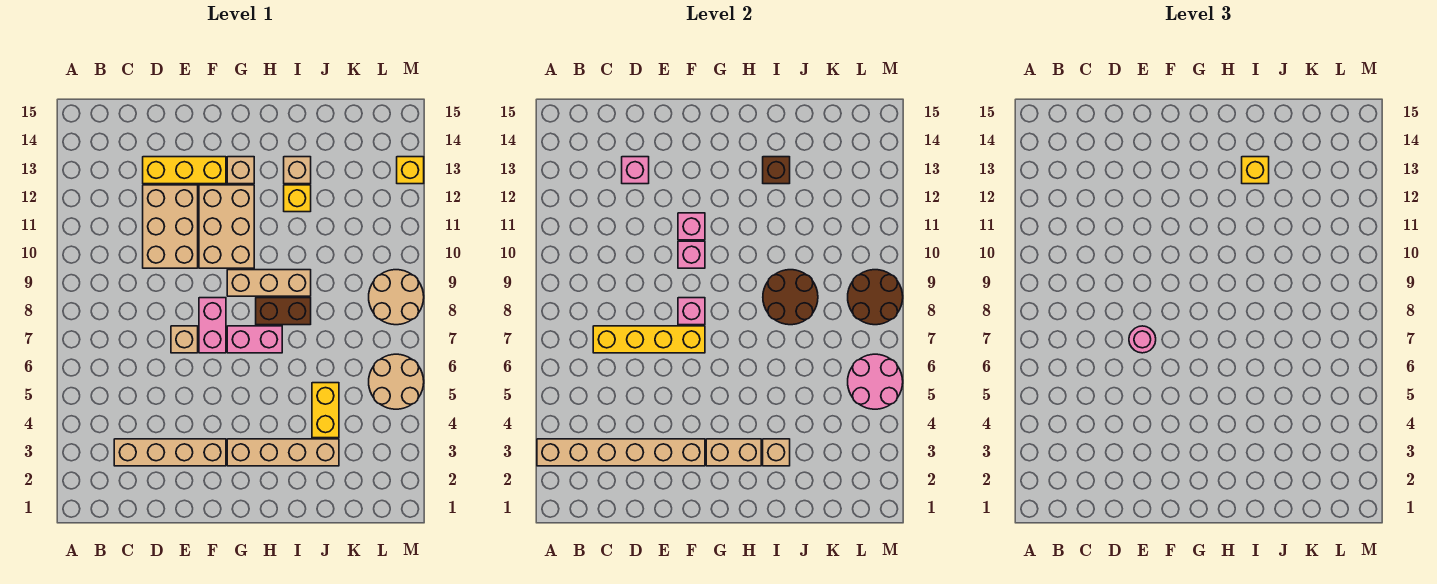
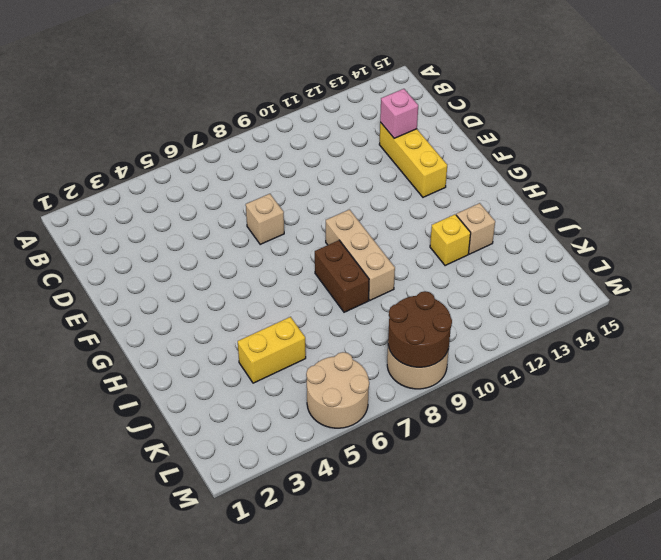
none -> tan 1x4 brick [114,439,226,466]
none -> tan 2x3 brick [143,185,198,268]
none -> pink 1x2 brick [199,298,226,353]
none -> tan 2x3 brick [199,185,254,268]

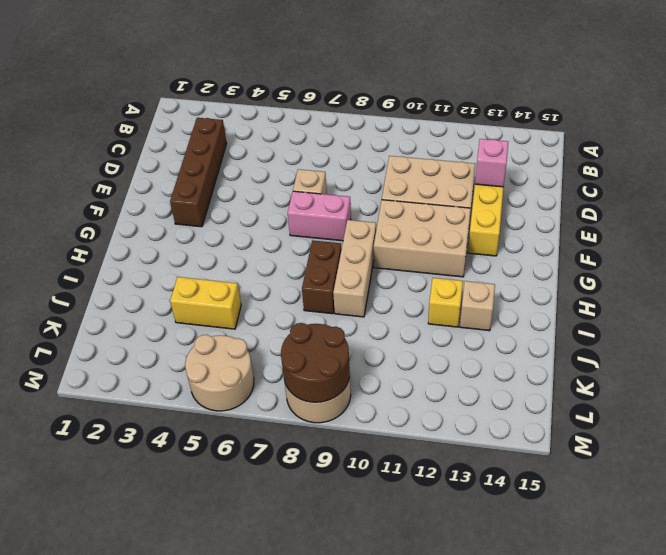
brown 1x4 brick [170,118,227,227] -> tan 1x4 brick [114,439,226,466]
none -> tan 1x4 brick [227,439,339,466]
none -> pink 1x2 brick [227,326,282,353]
none -> tan 1x1 brick [227,157,254,184]
none -> yellow 1x1 brick [397,157,424,184]

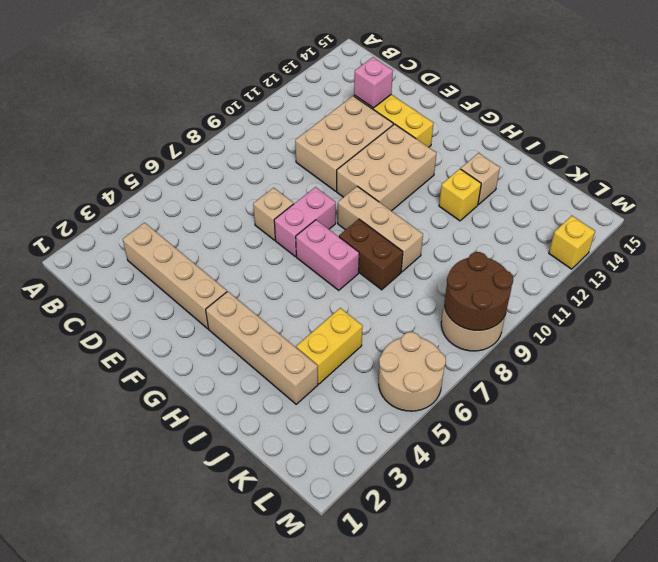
none -> tan 1x1 brick [227,157,254,184]
none -> tan 1x6 brick [537,439,705,466]
none -> yellow 1x4 brick [593,326,705,353]
none -> pink 1x1 brick [678,298,705,325]

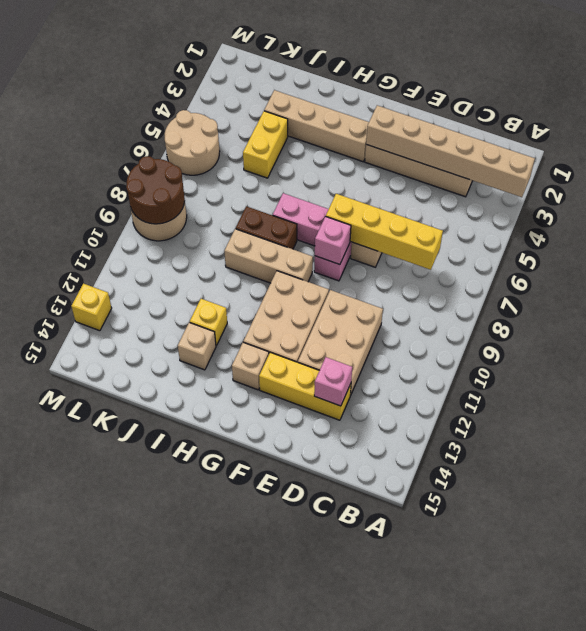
none -> pink 1x1 brick [678,241,705,268]
none -> pink 1x1 brick [678,213,705,240]
none -> tan 1x2 brick [706,439,761,466]
none -> tan 1x1 brick [763,439,790,466]

